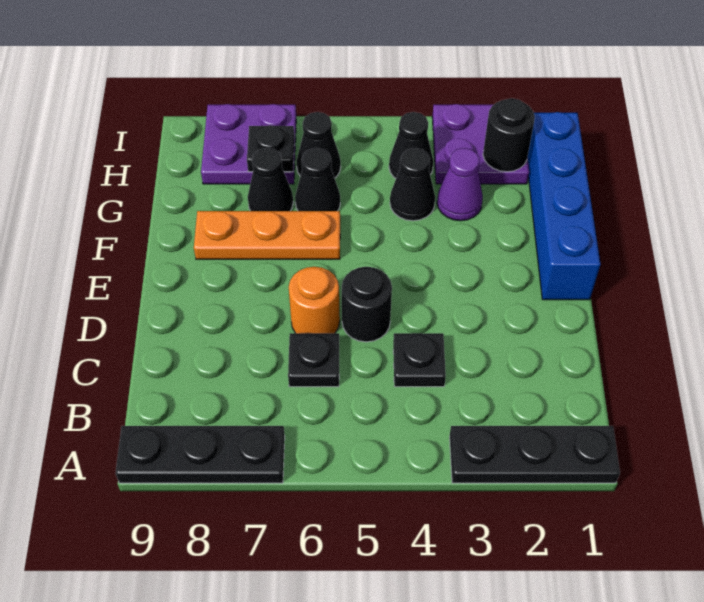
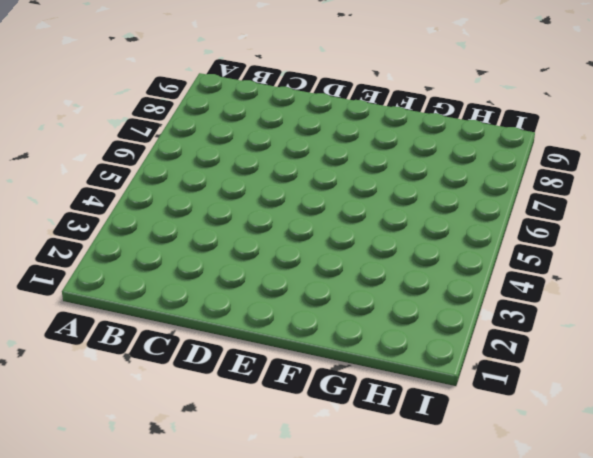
none -> black 1x3 plate [450,426,620,483]
none -> black 1x3 plate [115,426,285,483]
none -> black 1x1 plate [393,333,446,387]

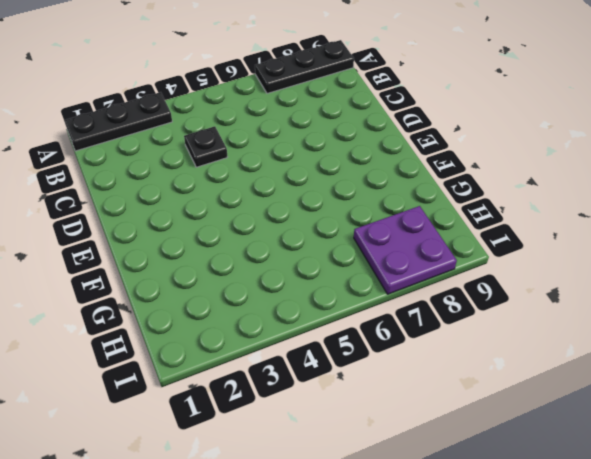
none -> black 1x1 plate [288,333,339,387]
none -> black 1x1 round brick [342,267,392,342]
none -> orange 1x1 round brick [289,267,340,333]

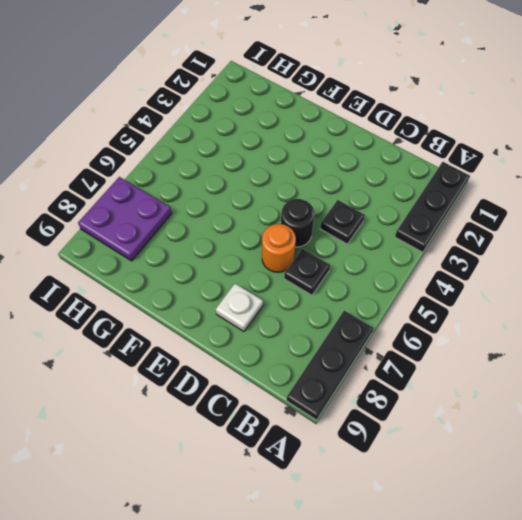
white 1x1 plate [216,284,263,331] -> none
none -> blue 1x4 brick [528,112,601,300]
none -> orange 1x3 plate [194,211,340,259]
none -> purple 1x1 cone [437,148,483,221]

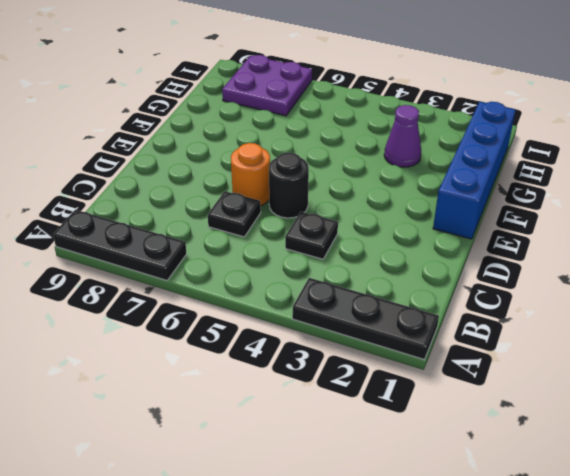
none -> orange 1x3 plate [194,211,340,259]
none -> black 1x1 cone [390,148,435,221]
none -> black 1x1 cone [295,148,340,211]

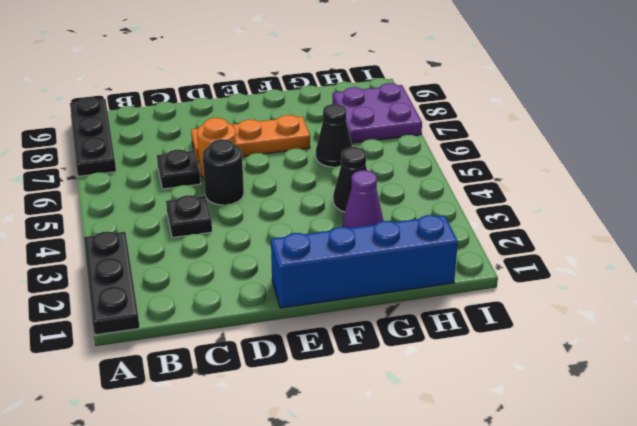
orange 1x3 plate [191,115,310,162] -> orange 1x3 plate turned to [194,211,340,259]
none -> black 1x1 cone [248,148,293,211]
none -> purple 2x2 plate [432,104,529,184]
none -> black 1x1 cone [389,112,433,179]

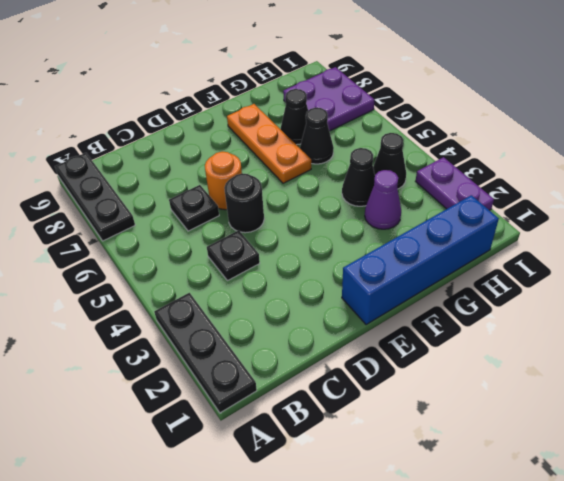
purple 1x2 plate [416,157,494,210] -> purple 2x2 plate [432,104,529,184]
none -> black 1x1 cone [296,112,341,178]
none -> black 1x1 round brick [483,98,535,172]
none -> black 1x1 plate [247,125,294,172]

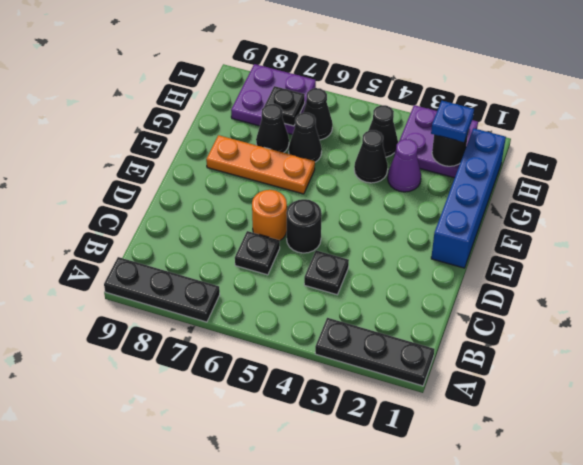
blue 1x1 plate [431,101,474,142] -> none

